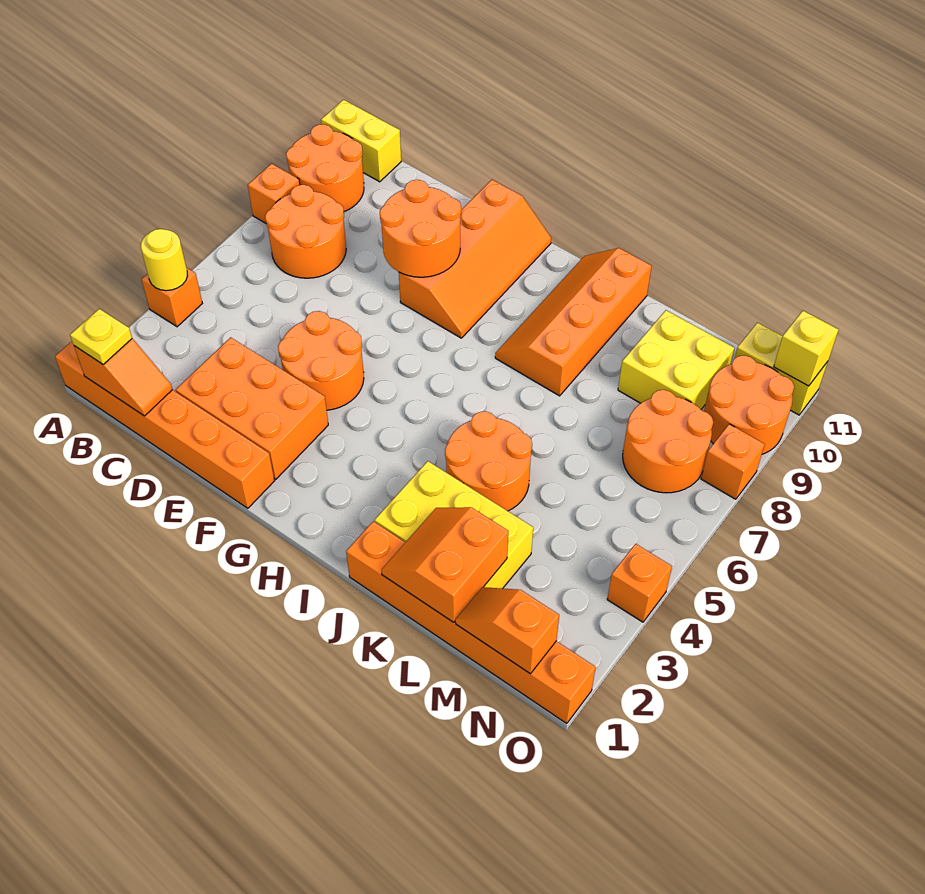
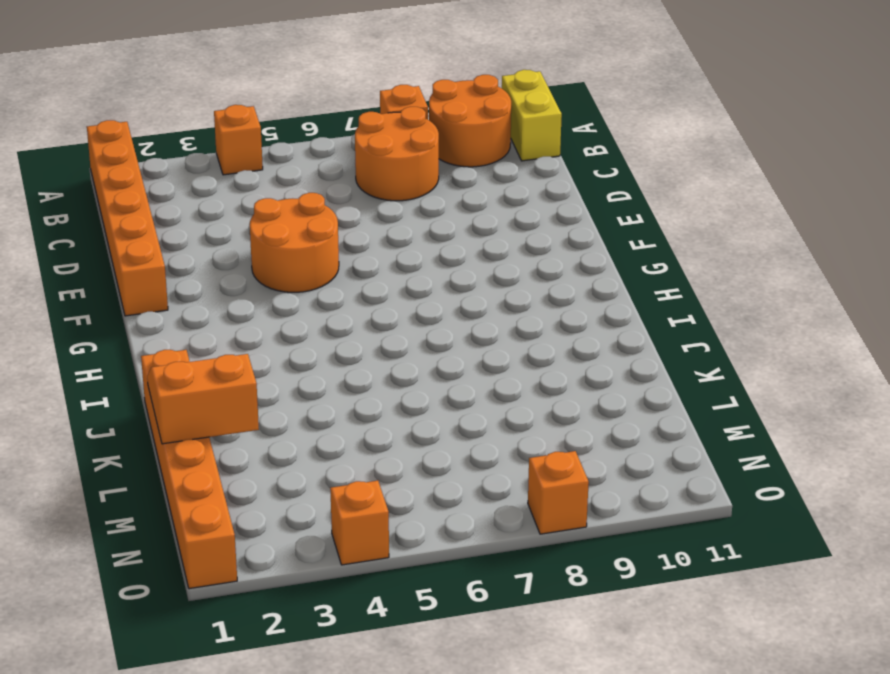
none -> orange 2x3 brick [176,337,328,479]
none -> orange 2x4 slope [399,180,551,338]
none -> orange 2x4 slope [495,248,652,396]

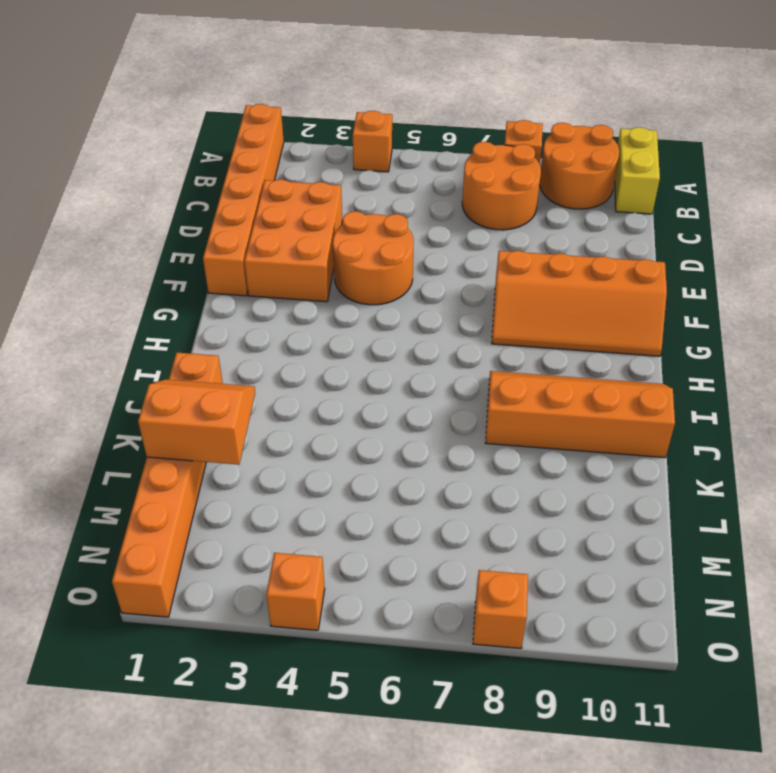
none -> yellow 2x3 brick [375,461,533,589]
none -> orange 2x2 round brick [445,411,532,511]
none -> yellow 2x2 brick [618,310,734,409]

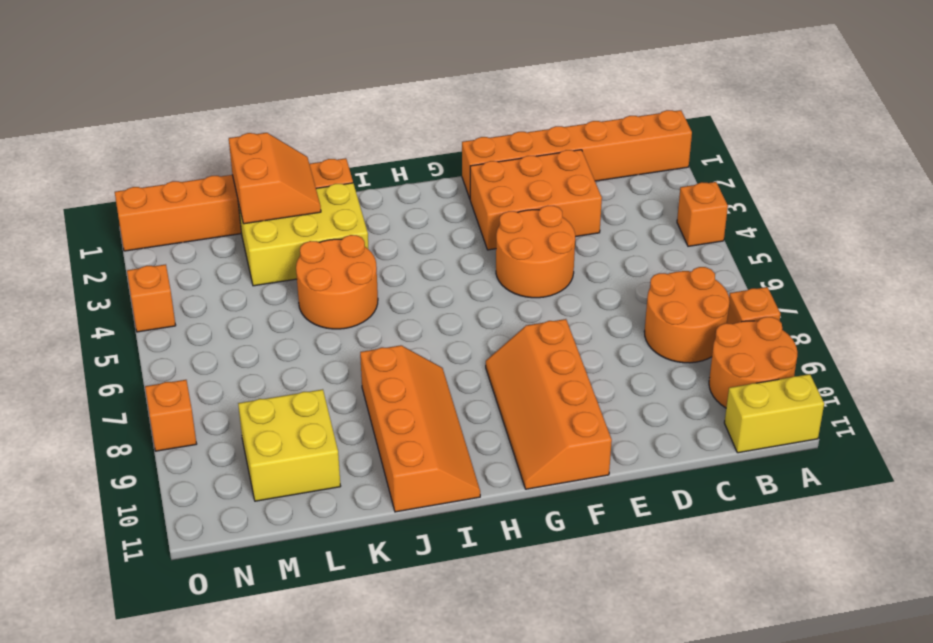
none -> orange 2x2 round brick [623,390,713,493]
none -> orange 2x2 round brick [704,355,794,454]
none -> yellow 1x2 brick [735,323,828,415]

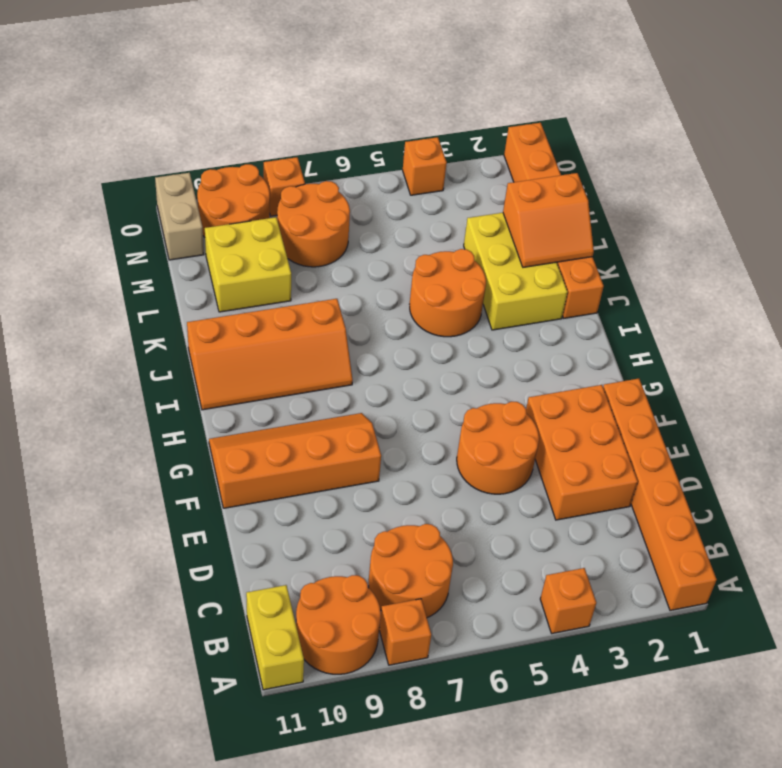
tan 1x2 brick [155,173,204,260] -> yellow 1x2 brick [735,323,828,415]
none -> yellow 1x1 round brick [141,229,188,291]
none -> orange 1x2 slope [74,339,172,416]
none -> orange 2x2 round brick [380,180,461,277]

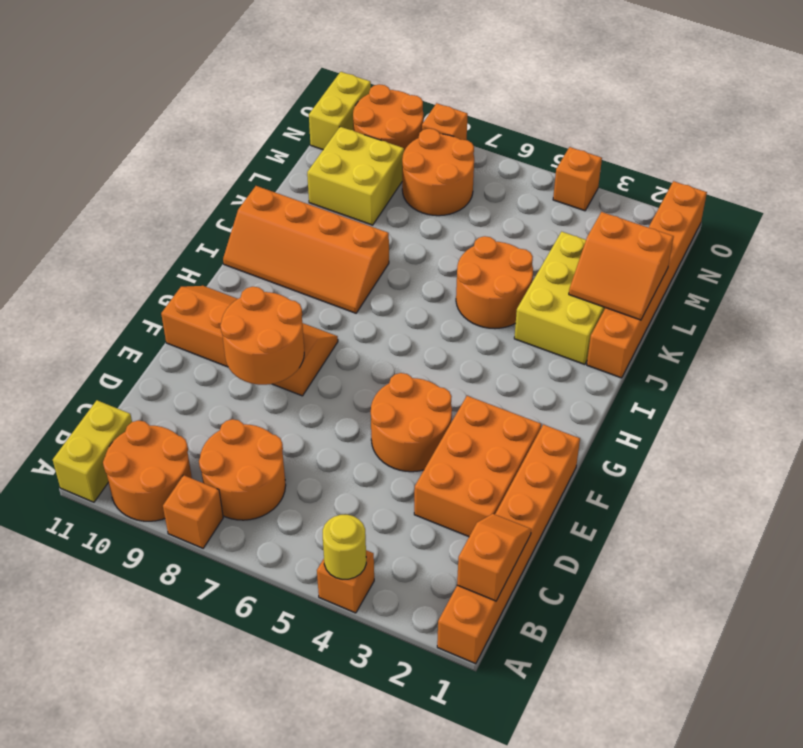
none -> orange 1x2 slope [455,587,559,674]
none -> yellow 1x1 brick [774,311,839,386]
none -> yellow 1x1 plate [70,309,132,365]

